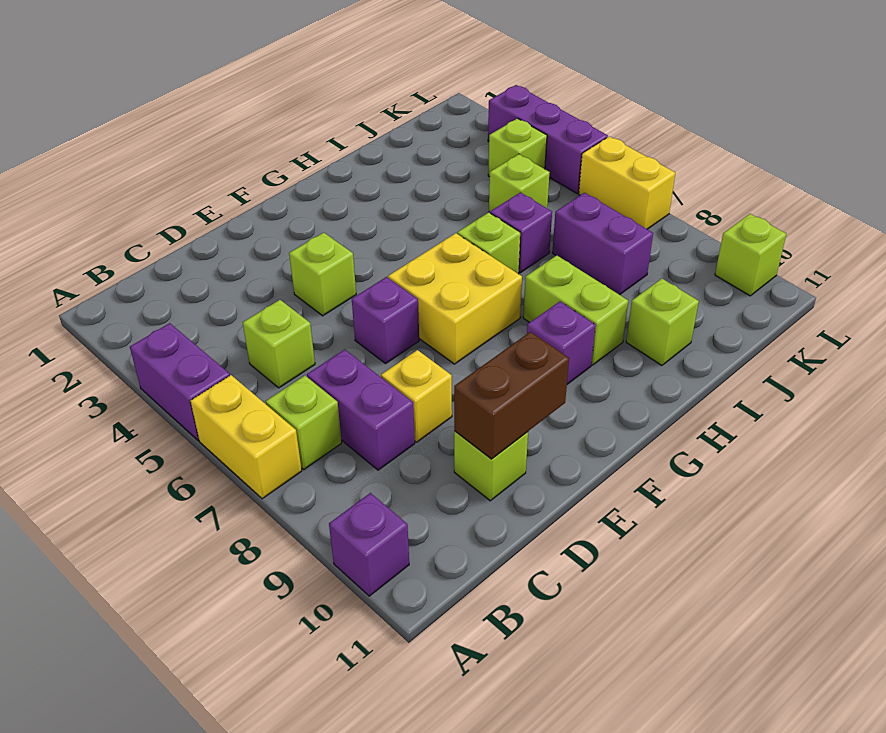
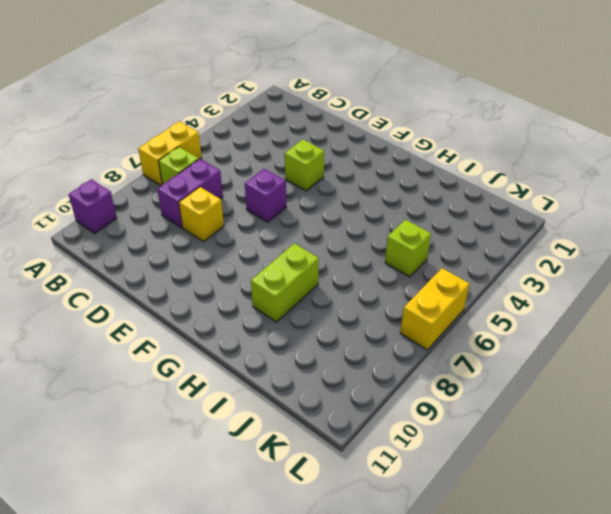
none -> purple 1x2 brick [130,323,230,441]
none -> lime 1x1 brick [243,300,315,388]
none -> lime 1x1 brick [454,431,528,501]

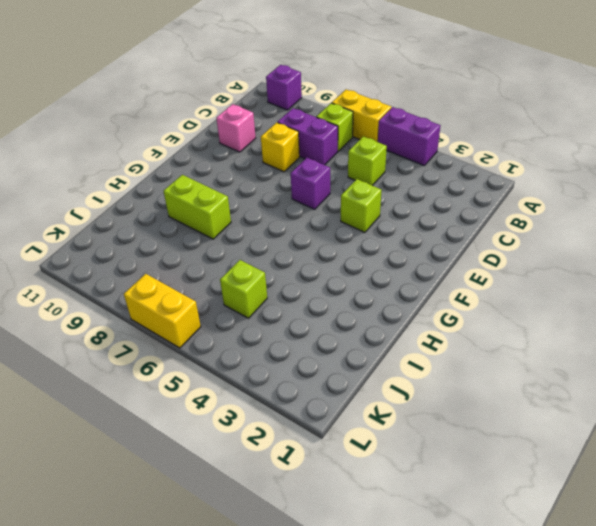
pink 1x1 brick [216,104,256,152] -> lime 1x1 brick [454,431,528,501]
none -> yellow 2x2 brick [388,233,522,364]
none -> purple 1x1 brick [527,301,596,384]
none -> lime 1x1 brick [457,212,520,274]

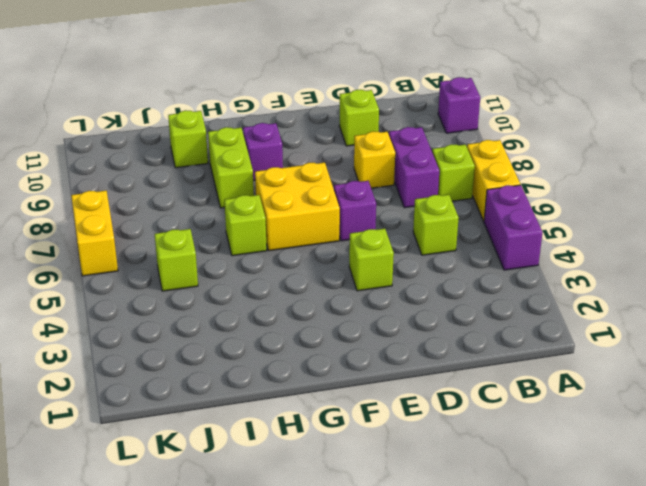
none -> purple 1x1 brick [490,192,552,273]
none -> purple 1x2 brick [552,193,653,295]
none -> lime 1x1 brick [488,118,547,177]

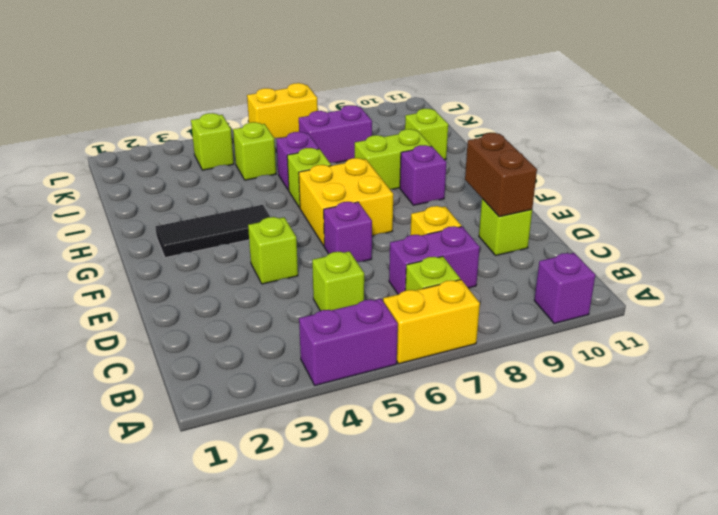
black 1x3 tile [155,205,270,258] -> none
none -> purple 1x3 brick [488,85,608,193]
none -> lime 1x1 brick [715,214,786,296]

